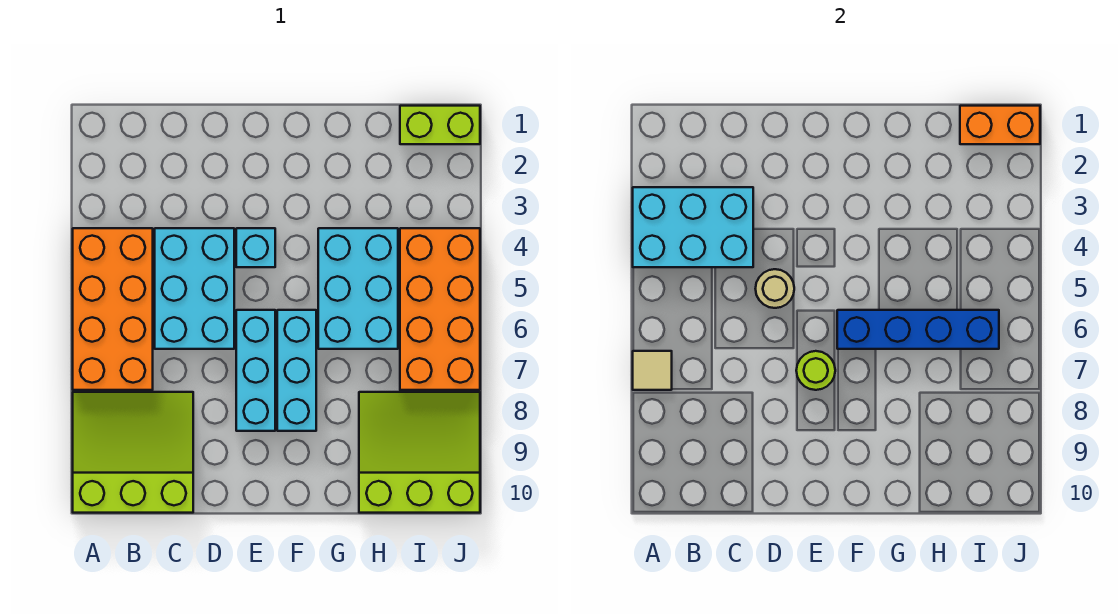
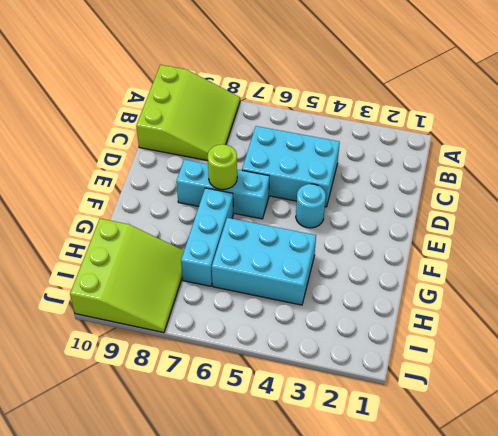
cyan 1x1 round brick [296,184,326,228] -> cyan 1x1 brick [236,228,275,267]
cyan 1x3 brick [181,188,233,286] -> cyan 1x3 brick turned to [277,310,316,431]
none -> orange 2x4 brick [73,228,153,390]
none -> lime 1x2 brick [400,106,480,144]
none -> orange 2x4 brick [400,228,480,390]

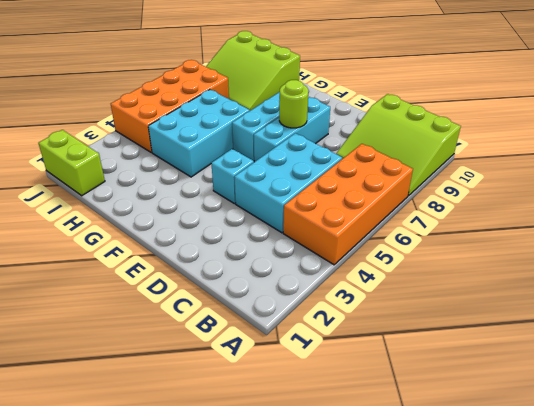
none -> cyan 2x3 brick [633,187,753,267]
none -> tan 1x1 tile [633,351,672,390]
none -> tan 1x1 round brick [755,269,794,308]

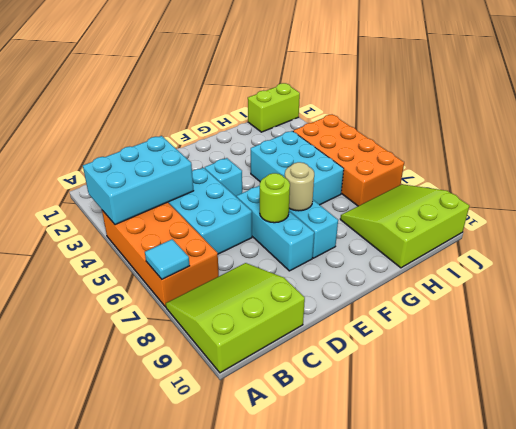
cyan 1x1 tile [145,239,190,279] -> tan 1x1 tile [633,351,672,390]
tan 1x1 round brick [285,162,314,211] -> tan 1x1 round brick moved to [755,269,794,308]
none -> blue 1x4 brick [837,310,999,349]
none -> orange 1x2 brick [960,106,1040,144]

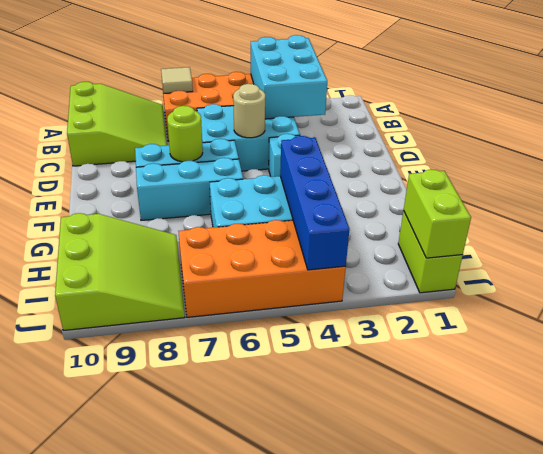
blue 1x4 brick [280,136,349,270] -> blue 1x4 brick moved to [837,310,999,349]
lime 1x2 brick [404,169,471,258] -> orange 1x2 brick [960,106,1040,144]

